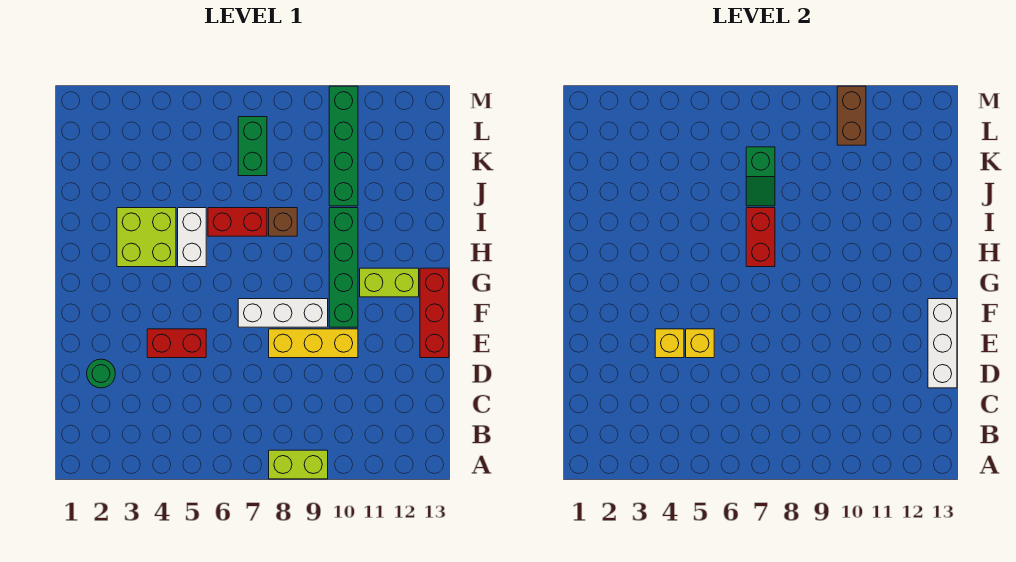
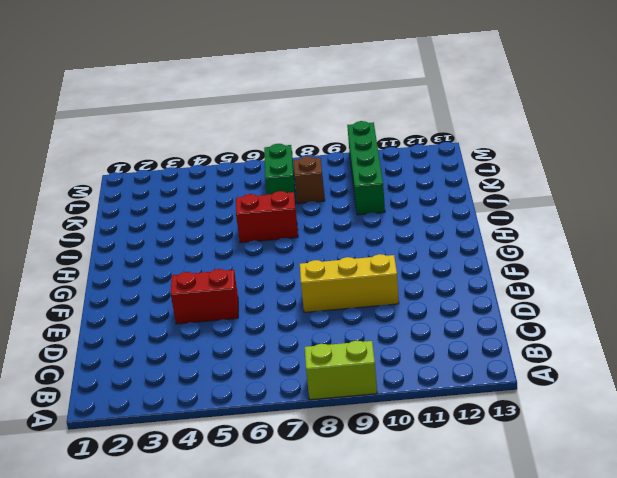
brown 1x1 brick [293,156,325,204] -> brown 1x1 brick moved to [269,208,297,236]
none -> green 1x1 round brick [87,359,115,388]
none -> red 1x3 brick [420,268,449,358]
none -> white 1x3 brick [238,299,328,327]

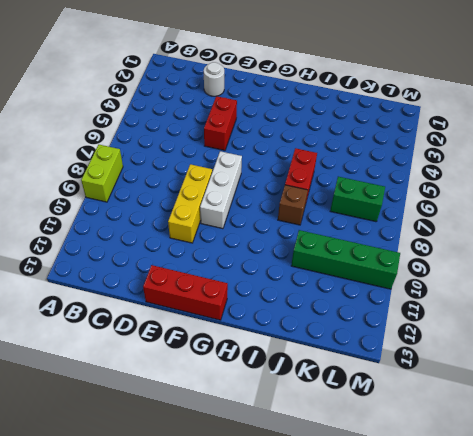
white 1x1 round brick [204,62,224,96] -> green 1x1 round brick [87,359,115,388]
none -> green 1x4 brick [329,208,358,327]
none -> lime 1x2 brick [360,268,419,297]
none -> lime 2x2 brick [117,208,176,267]

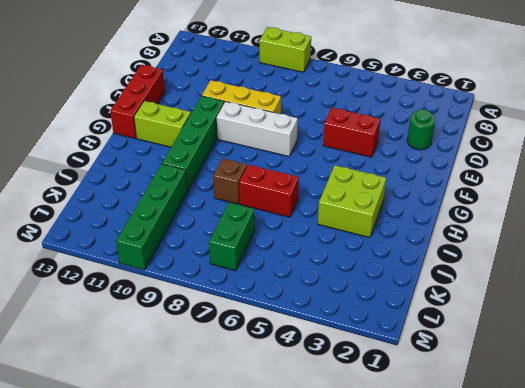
none -> white 1x2 brick [178,208,206,267]
none -> white 1x3 brick [928,299,957,388]
none -> yellow 1x1 brick [655,329,684,358]

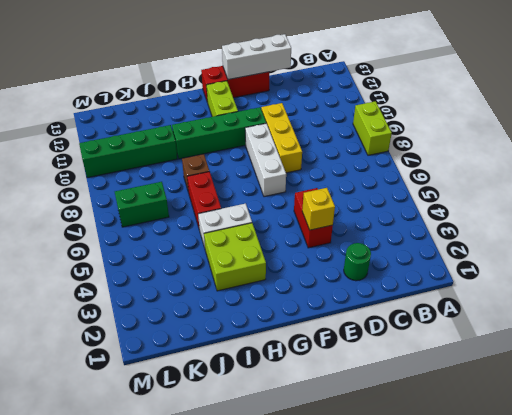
none -> yellow 1x1 brick [686,329,714,358]
none -> red 1x2 brick [746,208,775,267]
none -> green 1x2 slope [746,147,775,206]

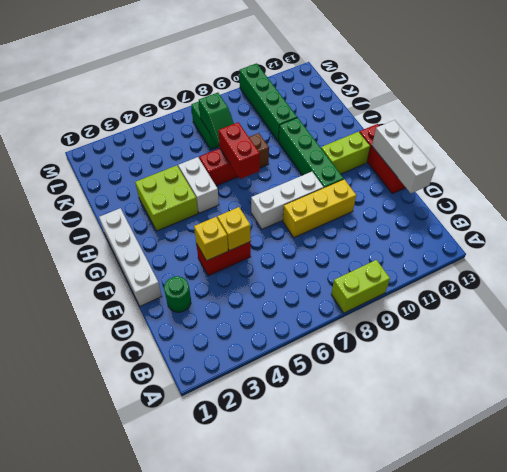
white 1x4 brick [99,208,162,306] -> none
none -> brown 1x2 brick [837,86,866,145]

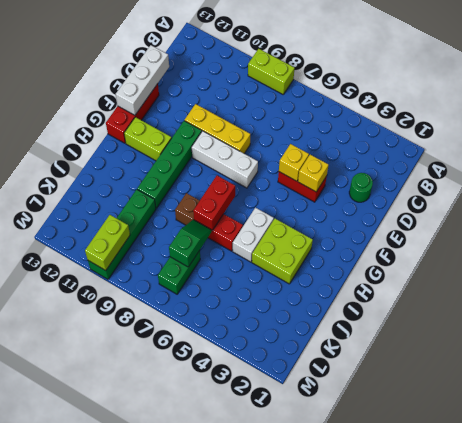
lime 1x2 brick [85,215,130,270] -> brown 1x2 brick [837,86,866,145]

